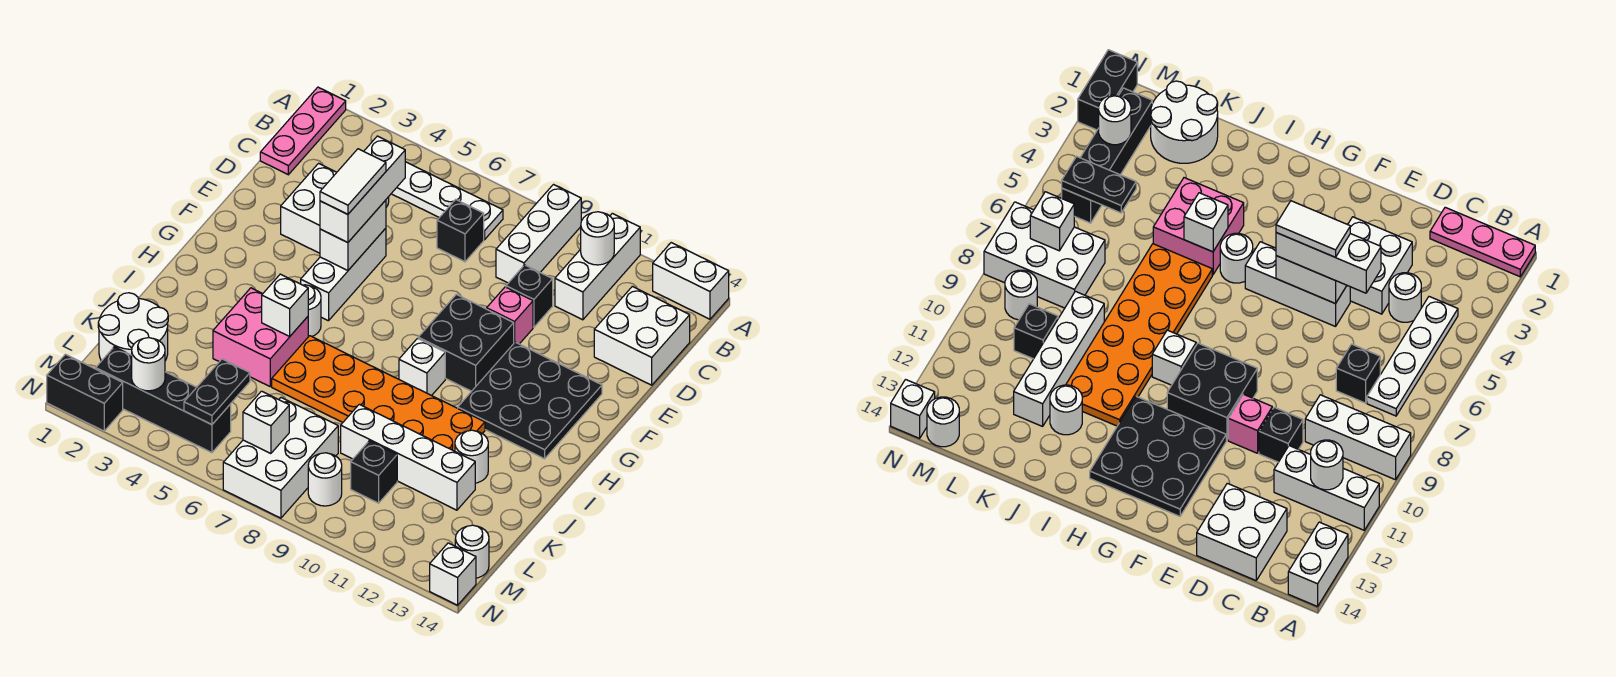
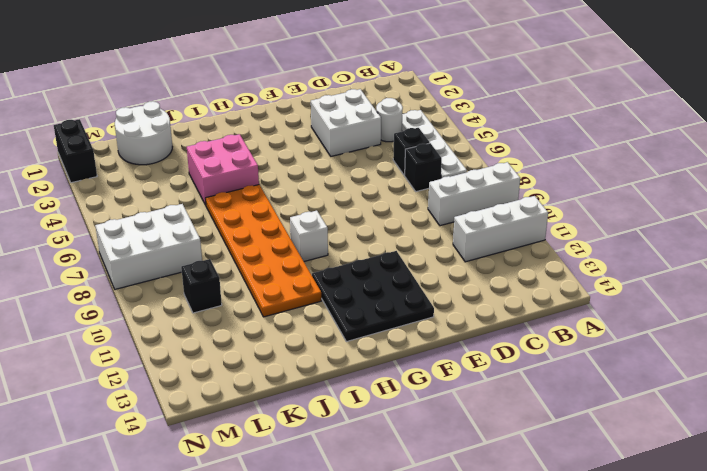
black 1x1 brick [393,128,430,175] -> black 1x1 brick moved to [506,265,553,327]
none -> pink 1x3 plate [260,87,346,175]
none -> white 1x2 brick [653,243,729,319]
none -> white 2x2 brick [594,286,690,385]
none -> white 1x3 brick [301,228,386,321]

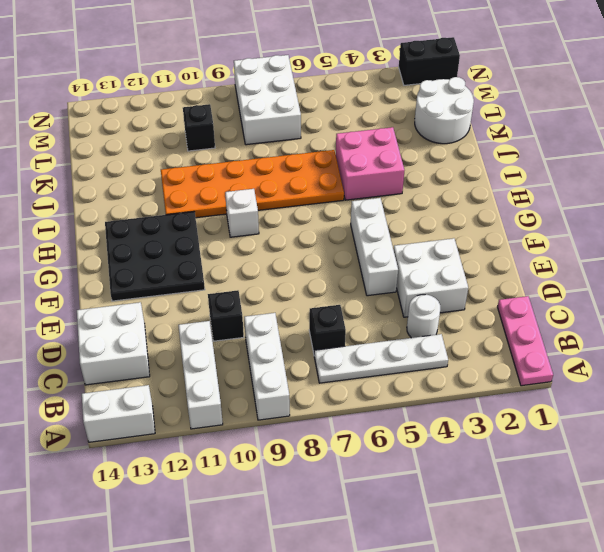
none -> pink 1x1 brick [487,287,533,344]
none -> black 2x2 brick [418,294,514,391]
none -> white 1x1 round brick [303,285,321,337]
none -> white 1x1 round brick [455,430,488,483]

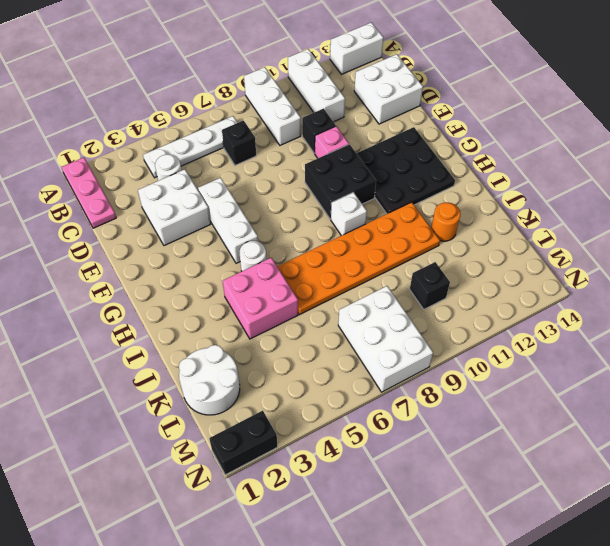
orange 1x1 round brick [431,202,461,241] -> white 1x1 round brick [455,430,488,483]
none -> white 1x4 brick [341,404,475,510]
none -> black 1x4 brick [96,347,231,453]
none -> white 1x1 round brick [308,453,342,506]
none -> white 1x1 round brick [455,525,489,578]

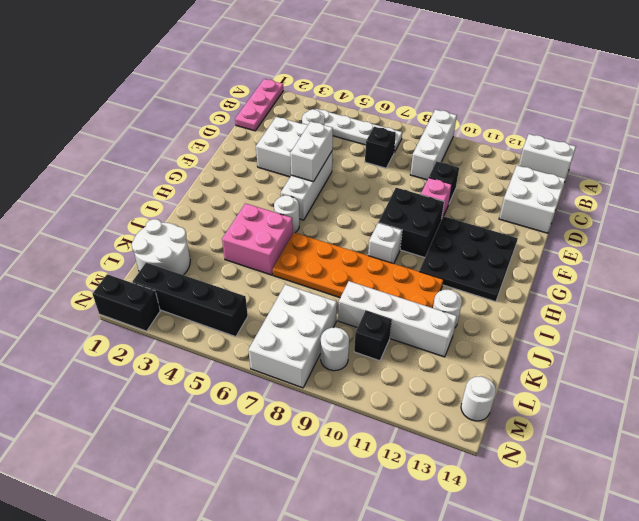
none -> white 1x3 brick [555,213,640,320]
none -> white 1x1 brick [430,543,476,605]
none -> white 1x1 round brick [581,212,614,265]
none -> white 1x1 brick [262,274,308,336]

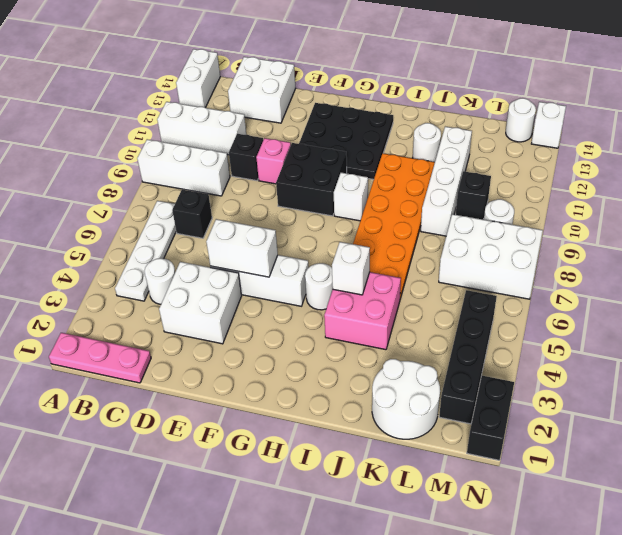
none -> white 1x1 round brick [581,212,614,265]
none -> black 1x2 plate [184,359,250,425]
none -> white 1x1 round brick [132,338,165,391]
none -> white 1x1 brick [243,391,289,454]

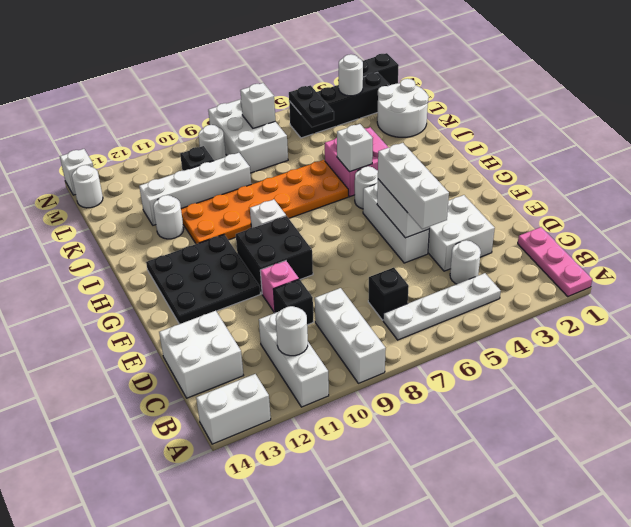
none -> white 1x2 tile [320,149,386,214]

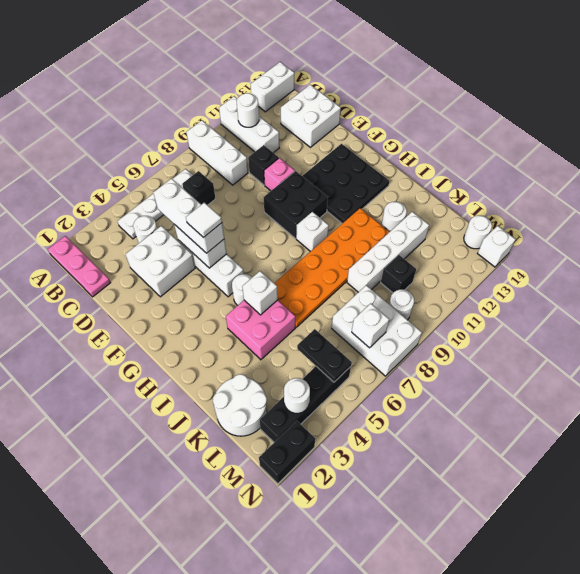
white 1x1 tile [186,202,222,237] -> white 1x2 tile [320,149,386,214]

